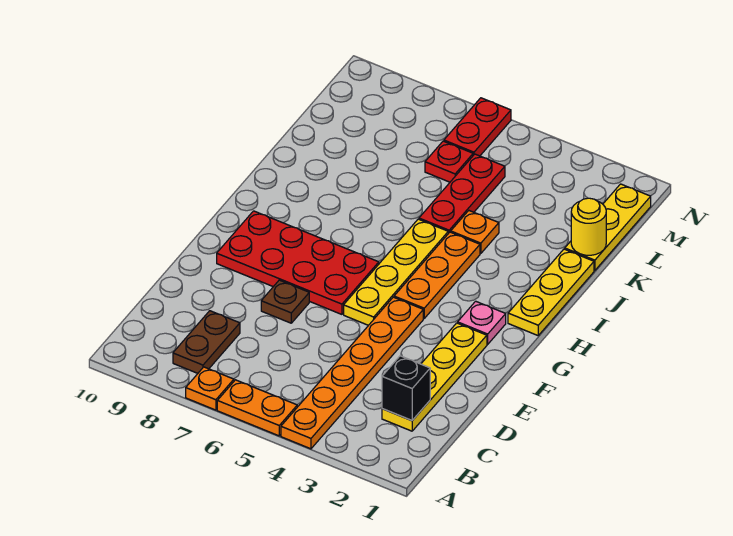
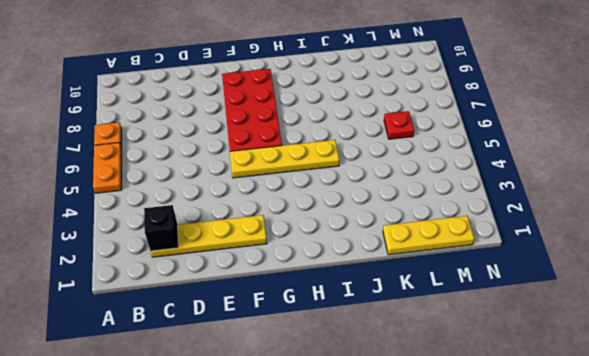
none -> orange 1x6 plate [281,297,423,449]
none -> brown 1x2 plate [173,311,240,373]
none -> brown 1x1 plate [261,280,309,323]

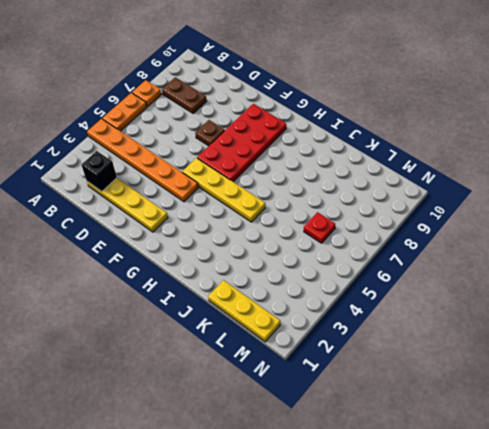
none -> pink 1x1 plate [458,301,506,344]
none -> orange 1x3 plate [394,232,480,318]
none -> yellow 1x3 plate [508,249,594,335]

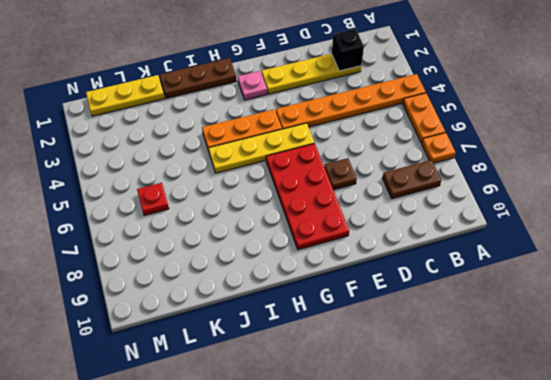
brown 1x3 plate [160,58,237,98] -> yellow 1x3 plate [508,249,594,335]
none -> orange 1x1 plate [451,211,499,254]
none -> red 1x3 plate [419,154,505,233]
none -> red 1x2 plate [444,98,511,156]

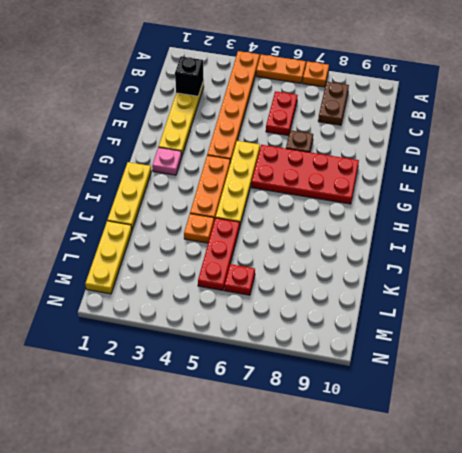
red 1x2 plate [266,91,298,136] -> red 1x2 plate moved to [444,98,511,156]
none -> yellow 1x1 round brick [571,198,606,255]

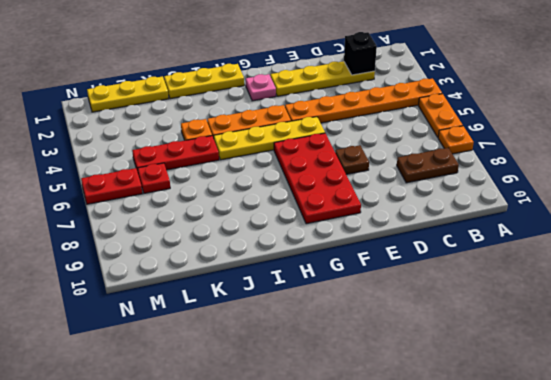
none -> yellow 1x1 round brick [571,198,606,255]

